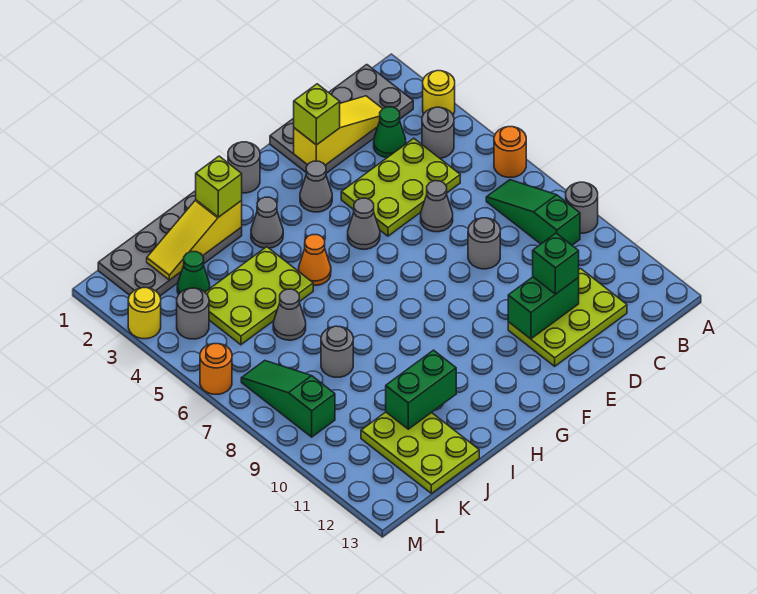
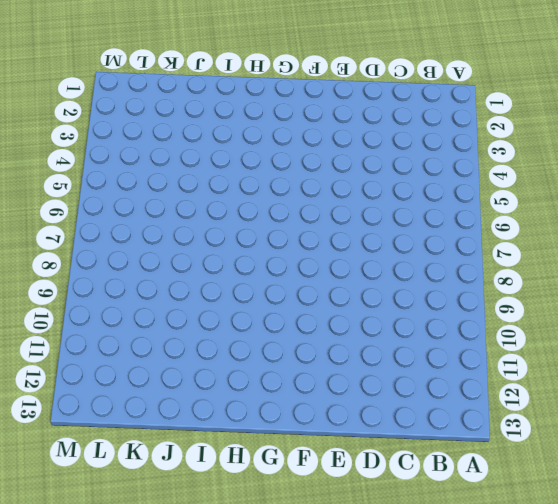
none -> yellow 1x1 round brick [423,71,455,114]
none -> orange 1x1 round brick [494,127,526,177]
none -> grey 1x1 round brick [566,182,598,233]
none -> grey 2x4 plate [270,65,413,173]

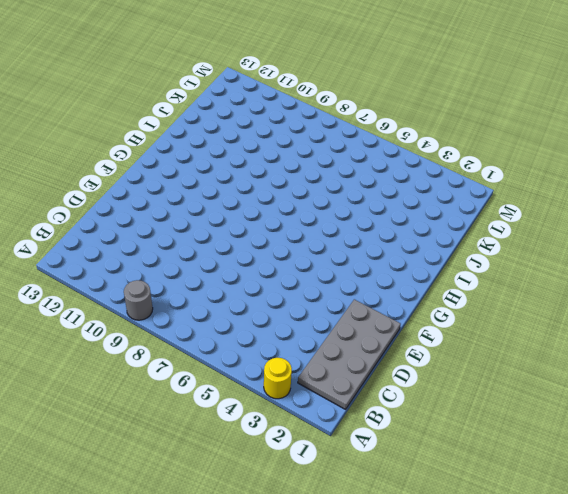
none -> orange 1x1 round brick [494,127,526,177]
none -> grey 1x1 round brick [422,107,454,158]
none -> green 1x3 slope [486,180,580,245]
none -> green 1x1 cone [374,107,406,158]

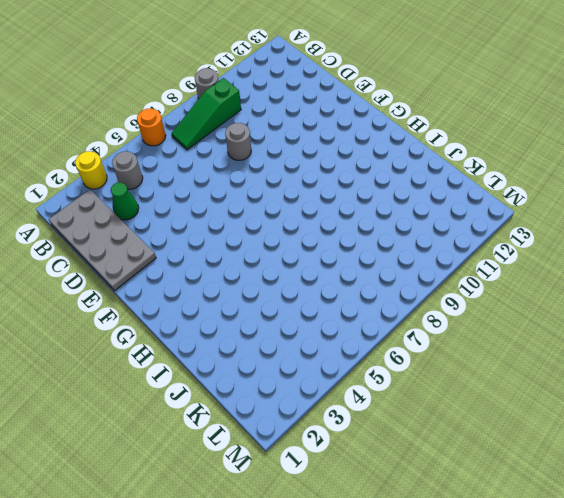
none -> lime 2x3 plate [341,138,460,236]
none -> lime 2x3 plate [508,269,627,366]
none -> grey 1x1 cone [421,181,453,232]
none -> grey 1x1 cone [300,161,332,212]

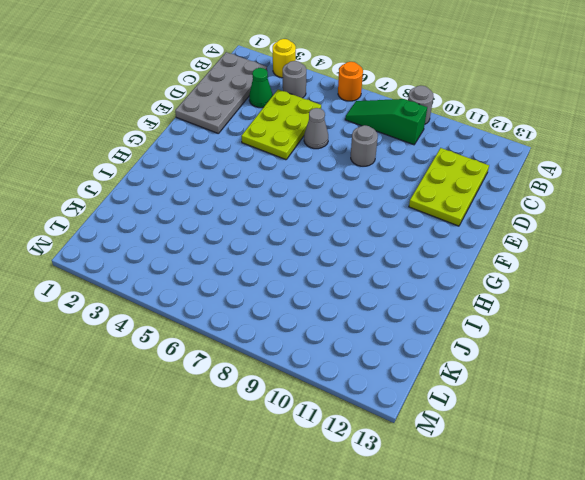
none -> grey 1x1 cone [300,161,332,212]
none -> grey 1x1 cone [348,198,380,249]
none -> grey 1x1 round brick [228,142,260,193]
none -> grey 1x1 cone [251,197,283,248]

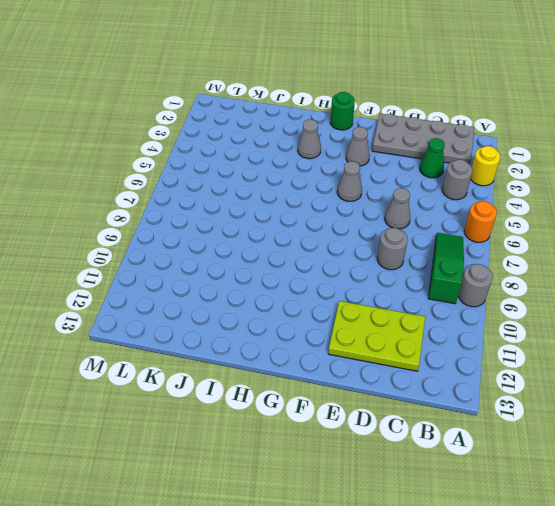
green 1x1 round brick [330,92,355,130] -> grey 1x1 round brick [228,142,260,193]
none -> lime 2x3 plate [341,138,460,236]
none -> orange 1x1 cone [299,235,331,285]
none -> grey 2x4 plate [98,191,242,296]
none -> lime 2x3 plate [205,247,313,345]

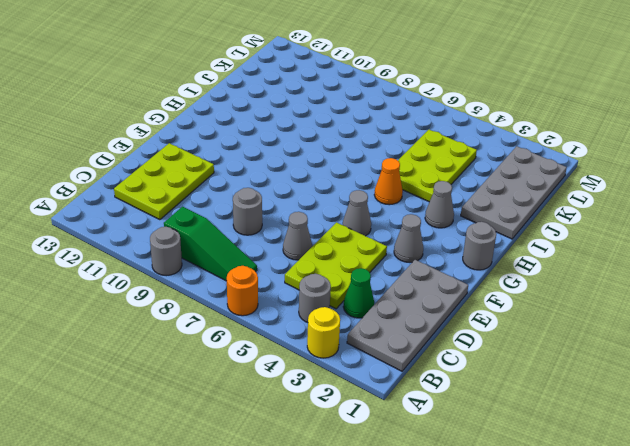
none -> grey 1x1 cone [273,289,306,340]
none -> grey 1x1 round brick [321,326,353,377]
none -> lime 2x3 plate [361,412,479,493]
none -> green 1x1 cone [177,252,210,295]

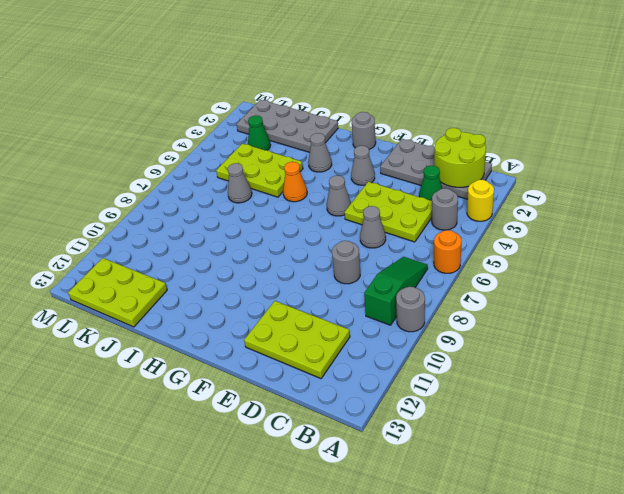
lime 2x2 round brick [434,128,486,187] -> yellow 1x3 slope [294,96,382,165]
lime 2x3 plate [68,258,167,327] -> lime 2x3 plate turned to [361,412,479,493]
none -> grey 1x1 round brick [321,326,353,377]
none -> grey 1x1 round brick [177,288,209,339]
none -> green 1x3 slope [241,361,335,437]
none -> yellow 1x1 round brick [128,288,161,339]

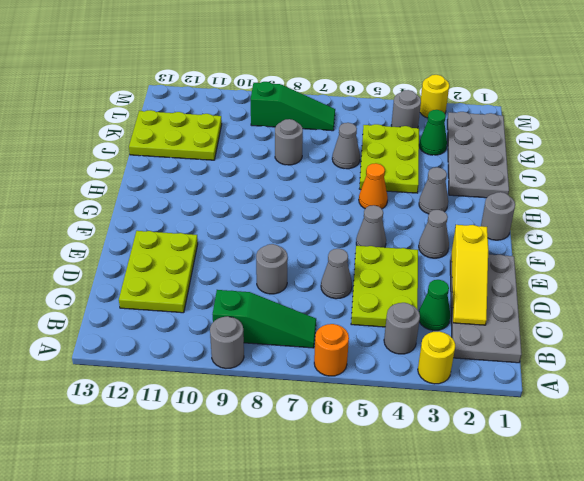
none -> orange 1x1 round brick [200,344,232,394]
none -> green 1x2 brick [508,277,579,339]
none -> yellow 1x3 slope [147,200,242,280]
none -> green 1x2 brick [386,350,456,429]

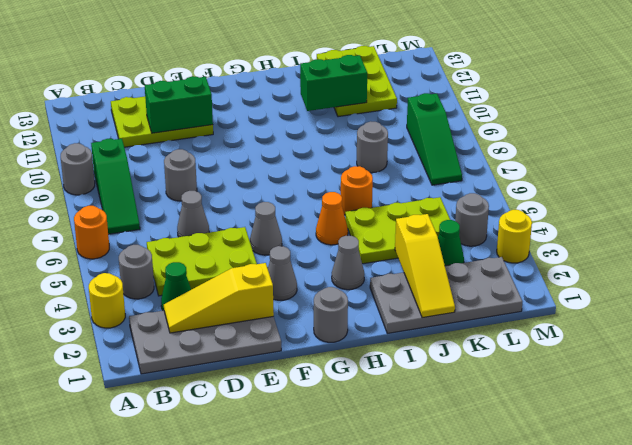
orange 1x1 round brick [341,166,373,215] -> orange 1x1 round brick moved to [200,344,232,394]
yellow 1x3 slope [395,214,455,318] -> yellow 1x3 slope turned to [147,200,242,280]
none -> grey 1x1 cone [273,289,306,340]
none -> green 1x1 brick [533,233,579,294]
none -> lime 1x1 brick [294,84,340,145]
none -> lime 1x1 brick [196,156,242,217]

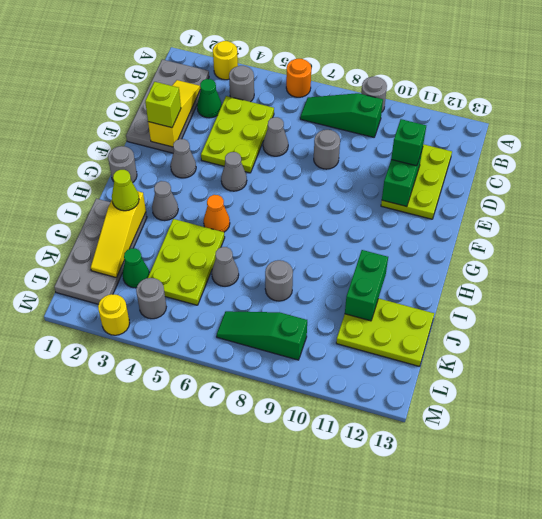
lime 1x1 cone [112,170,139,211] -> lime 1x1 brick [196,156,242,217]
none -> orange 1x1 round brick [200,344,232,394]

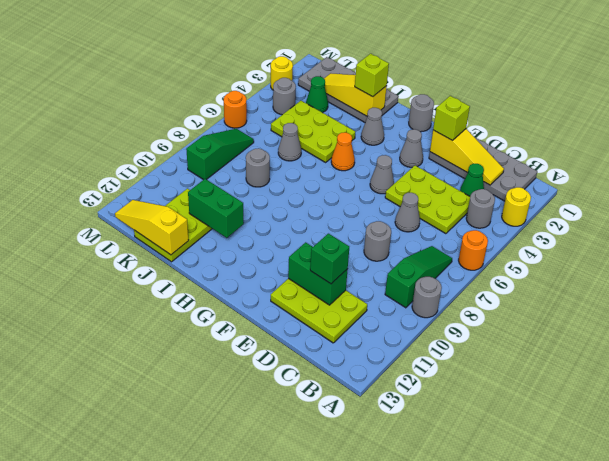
yellow 1x3 slope [115,200,189,255] -> none

